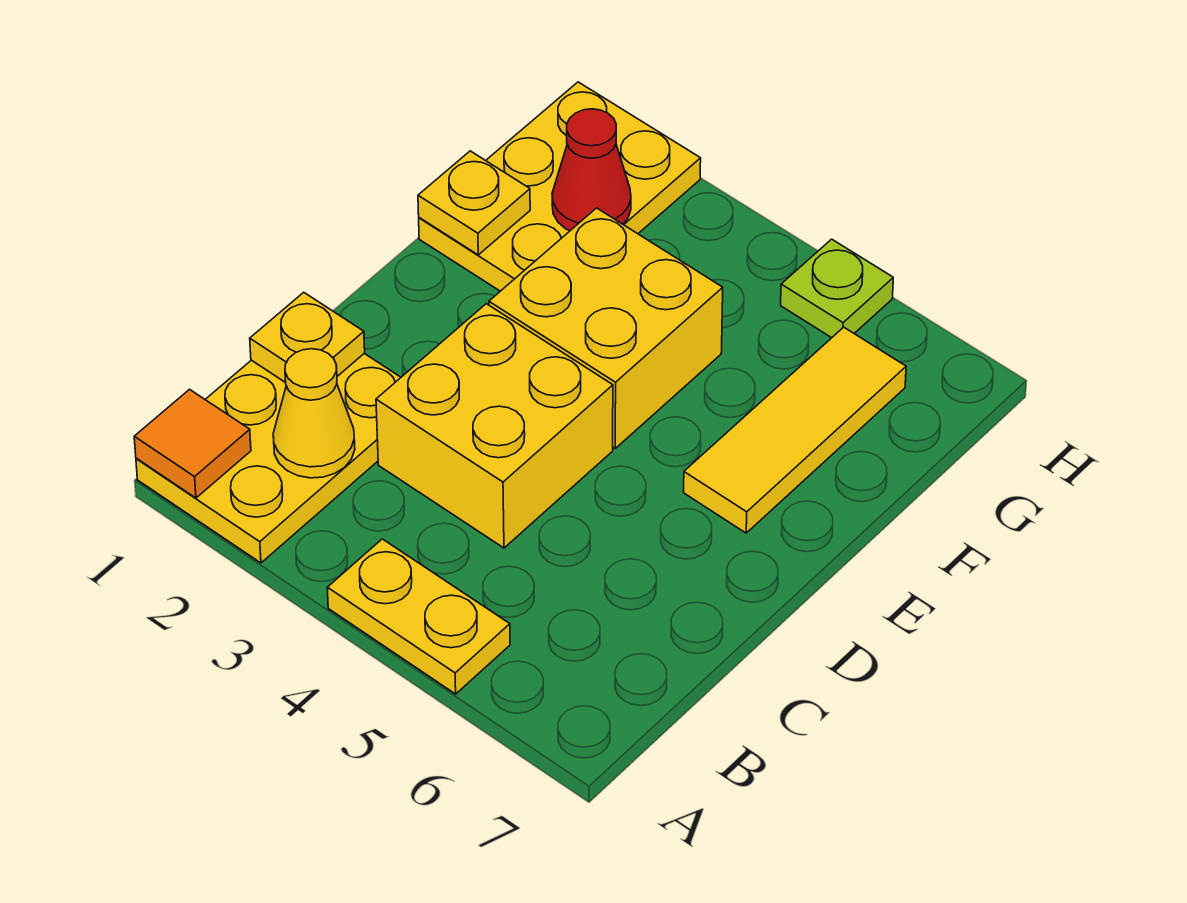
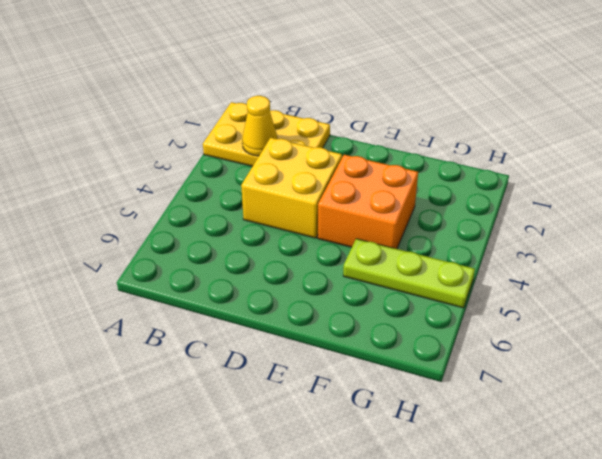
orange 2x2 brick [318,155,418,249] -> yellow 2x2 brick [489,208,723,448]
lime 1x3 plate [343,239,475,308] -> lime 1x1 plate [781,239,893,338]
none -> yellow 1x2 plate [327,539,510,694]
none -> yellow 1x3 tile [684,327,906,533]
none -> yellow 2x3 plate [419,82,701,291]

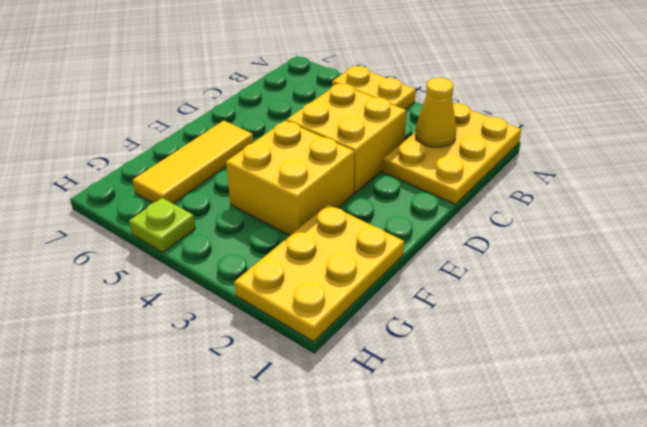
none -> orange 1x1 tile [134,389,251,498]
none -> yellow 1x1 plate [250,292,365,383]
none -> yellow 1x1 plate [418,151,530,255]

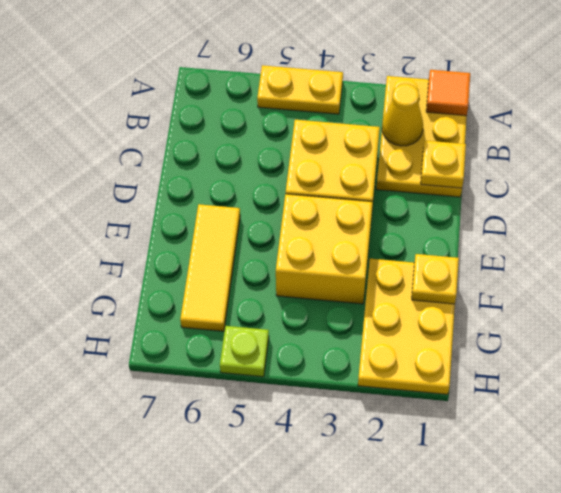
none -> red 1x1 cone [552,109,631,231]

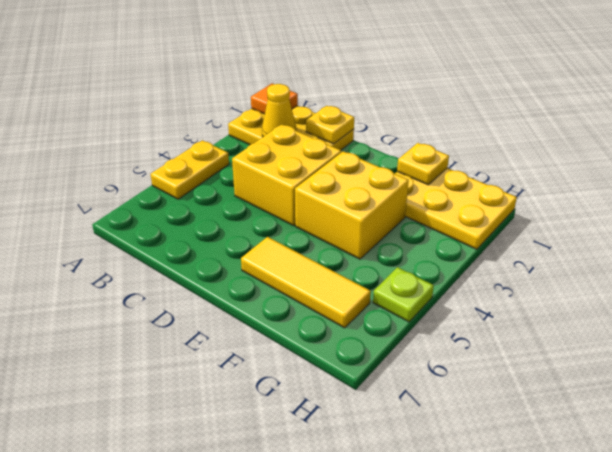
none -> red 1x1 cone [552,109,631,231]

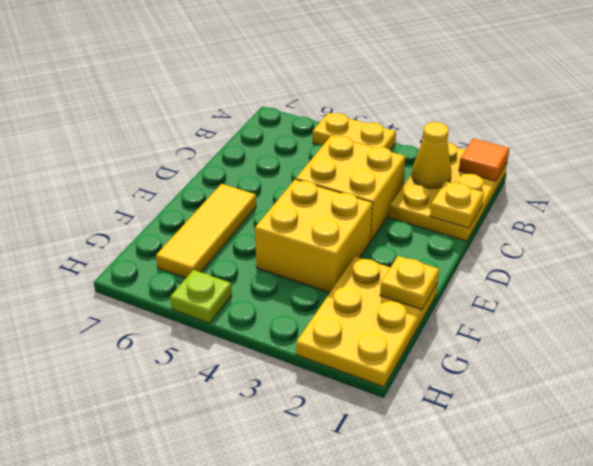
none -> red 1x1 cone [552,109,631,231]

